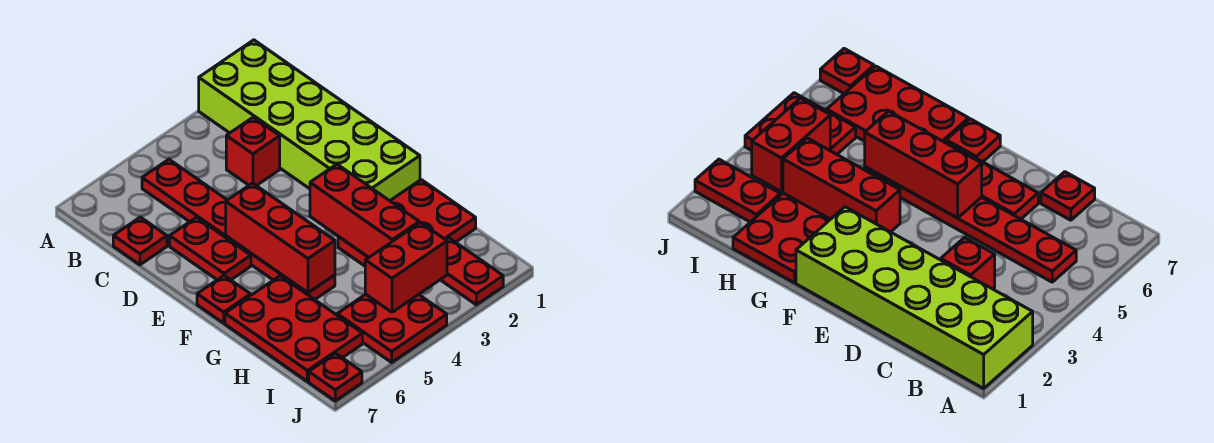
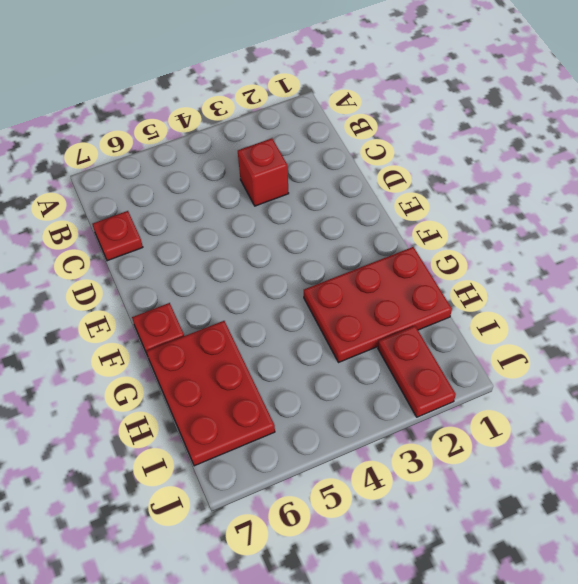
none -> lime 2x6 brick [199,40,420,201]
none -> red 1x6 plate [142,159,335,300]
none -> red 1x2 plate [170,217,251,280]

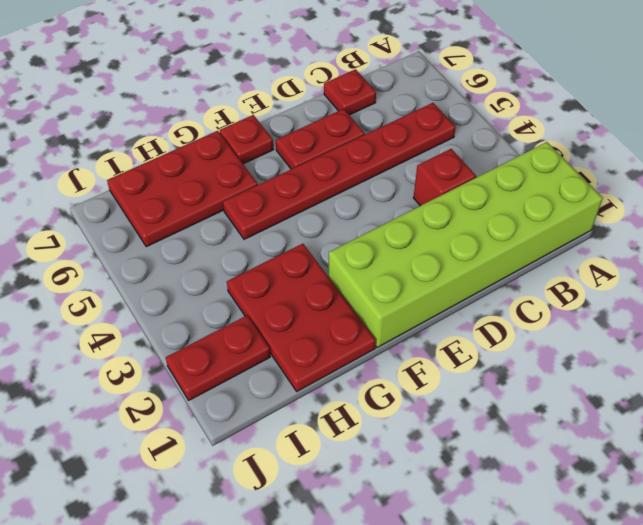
none -> red 2x2 plate [337,294,447,362]
none -> red 1x1 plate [309,353,362,401]
none -> red 1x3 brick [226,183,335,293]

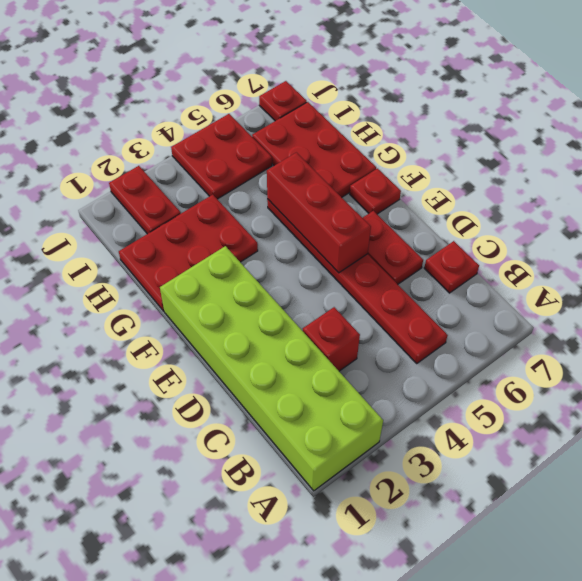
none -> red 1x3 brick [310,164,419,257]
none -> red 1x2 brick [365,223,447,312]

